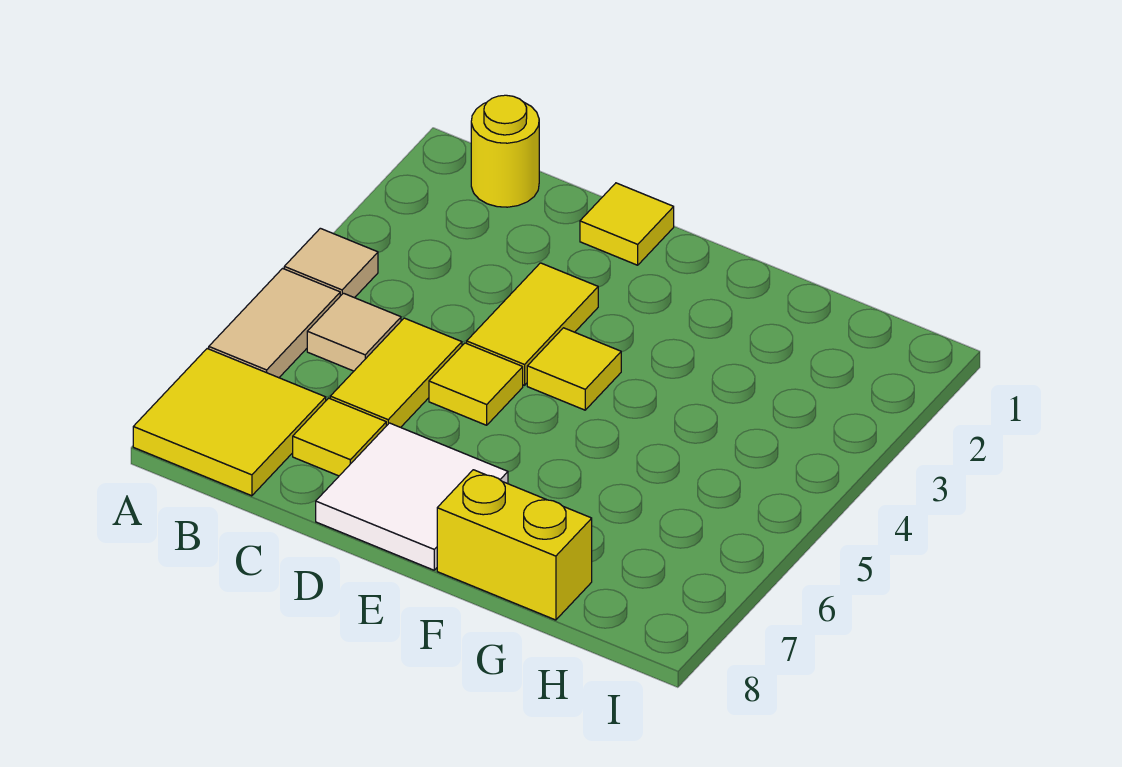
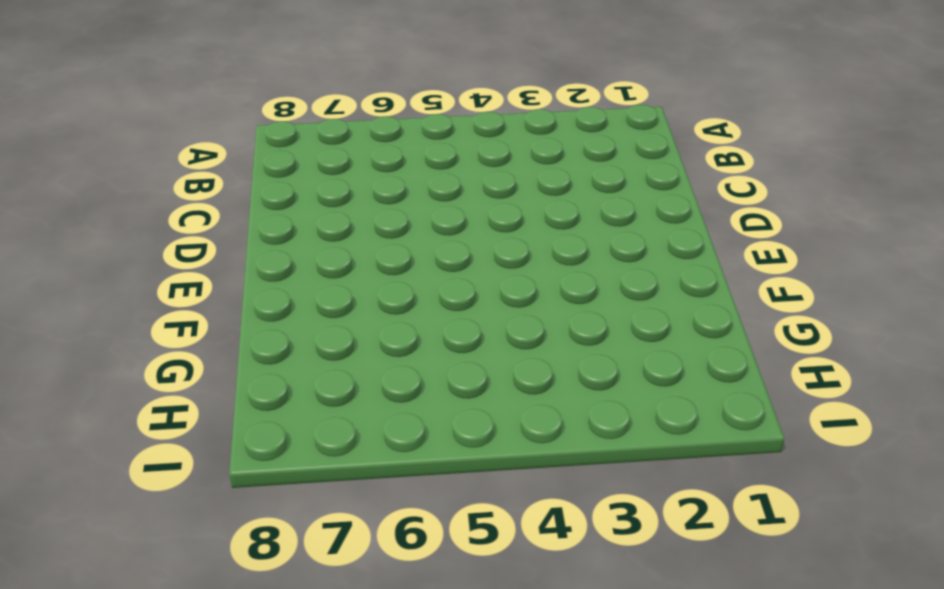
none -> tan 1x1 tile [284,228,378,298]
none -> tan 1x2 tile [209,268,340,378]
none -> yellow 2x2 tile [133,349,326,496]

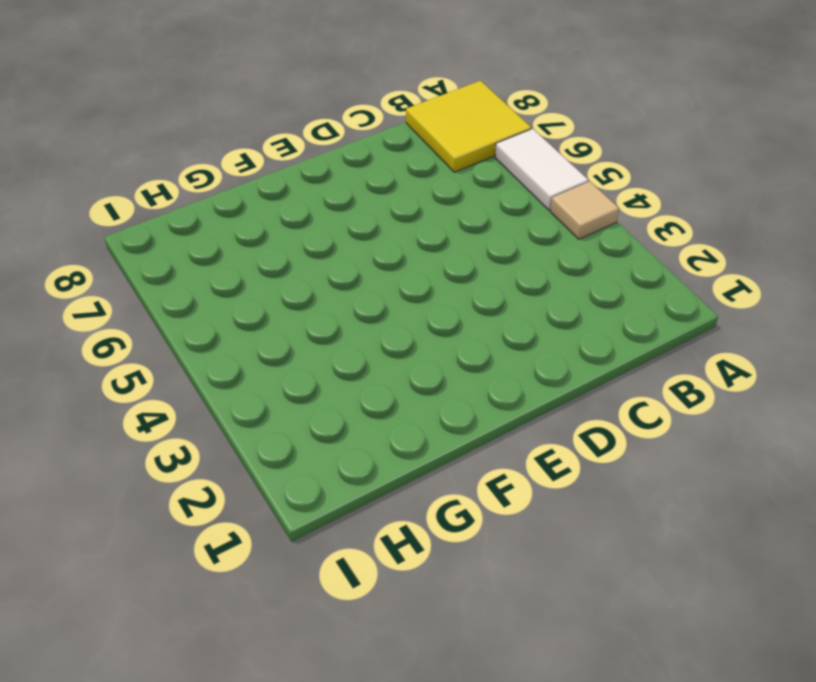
white 1x2 tile [495,129,588,210] -> tan 1x2 tile [209,268,340,378]
none -> yellow 1x1 round brick [471,95,539,207]
none -> tan 1x1 tile [307,293,401,371]
none -> yellow 1x2 tile [330,318,462,427]

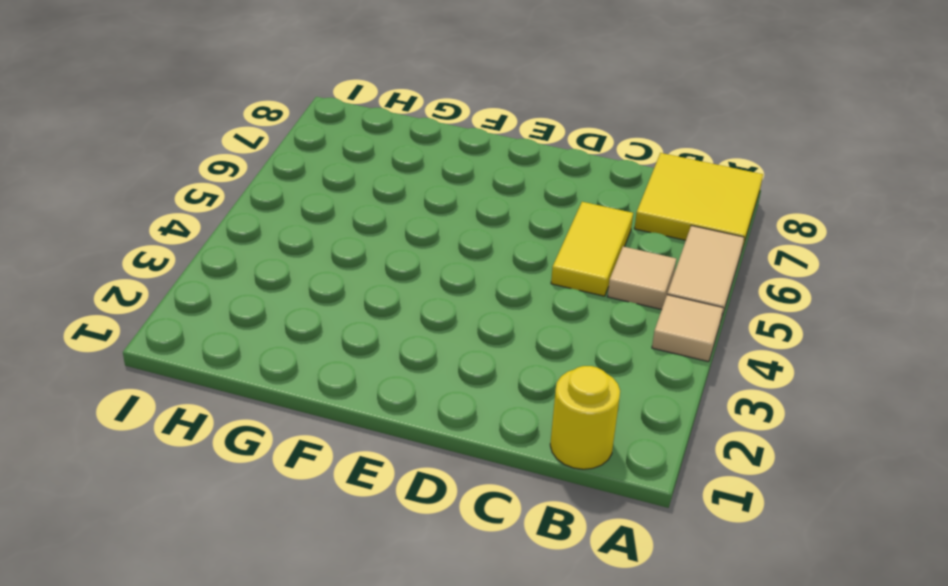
none -> yellow 1x1 tile [293,398,386,476]
none -> yellow 1x1 tile [580,183,674,265]
none -> yellow 1x2 tile [467,263,598,385]

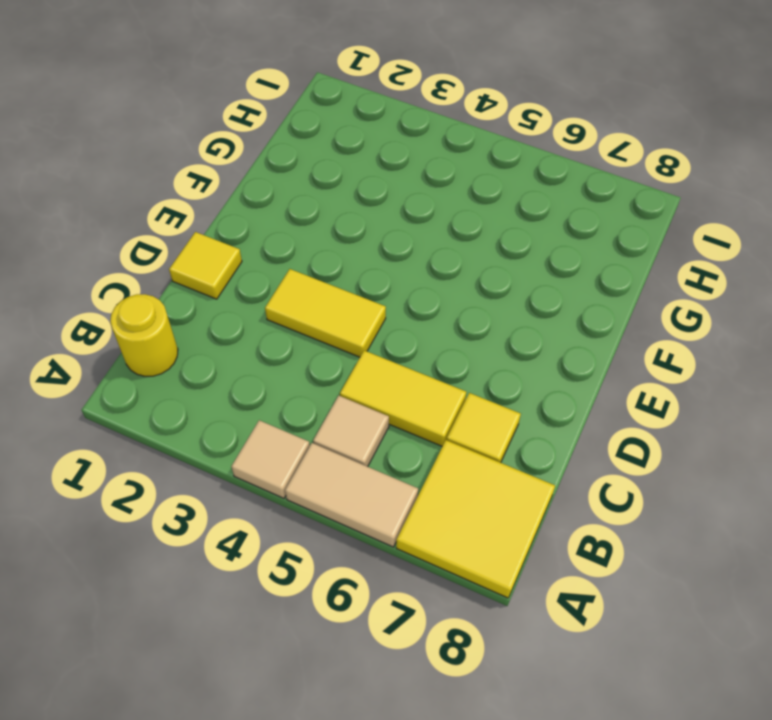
none -> yellow 1x1 tile [429,343,523,425]
none -> white 2x2 tile [316,423,508,570]
none -> yellow 1x1 tile [527,328,621,410]

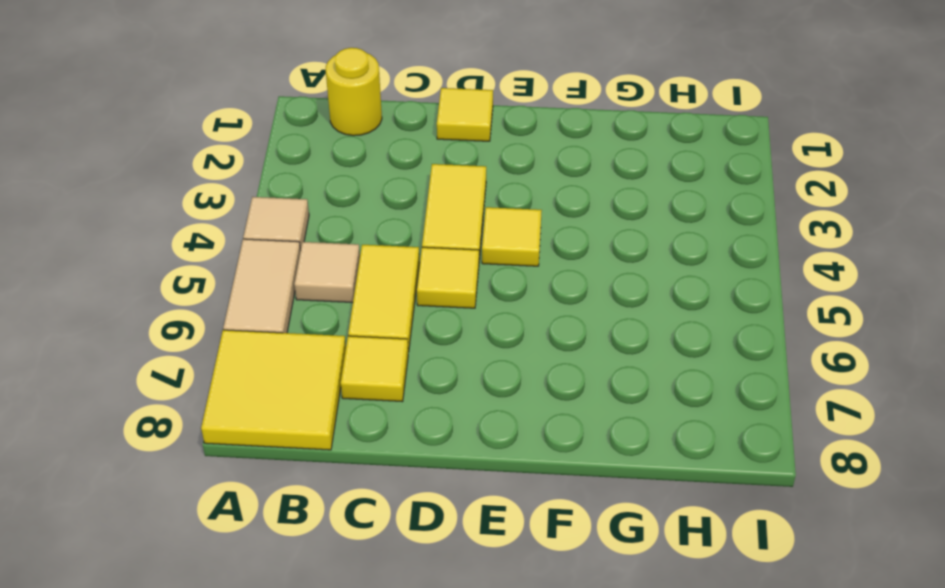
none -> white 2x2 tile [316,423,508,570]
none -> yellow 1x2 brick [437,470,592,620]

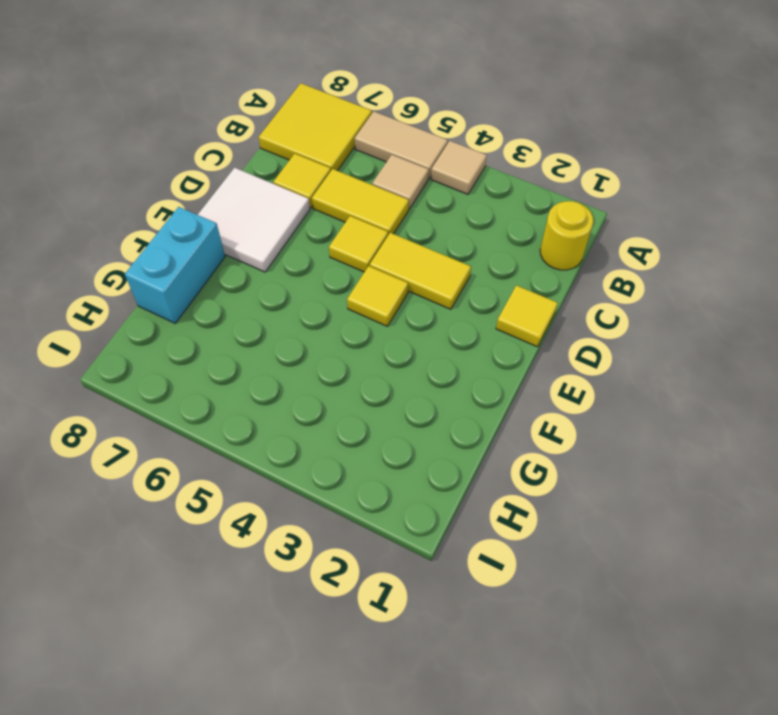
cyan 1x2 brick [125,207,225,323] -> yellow 1x2 brick [437,470,592,620]

